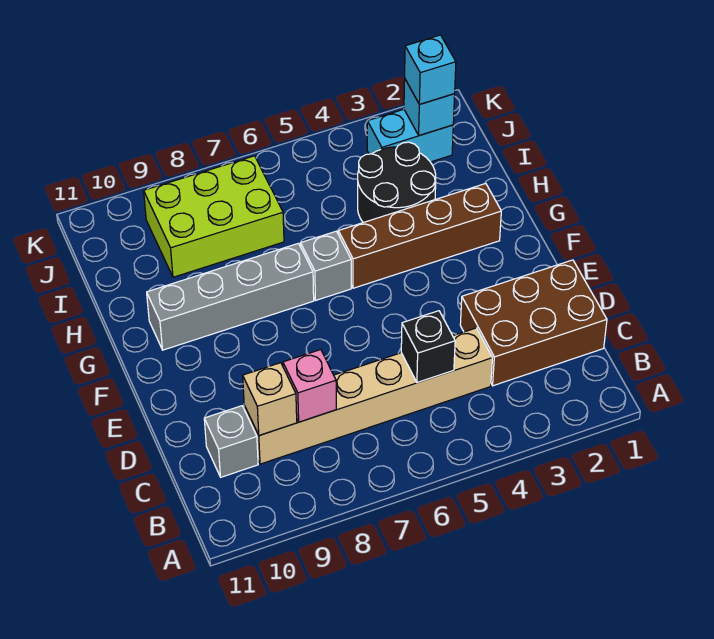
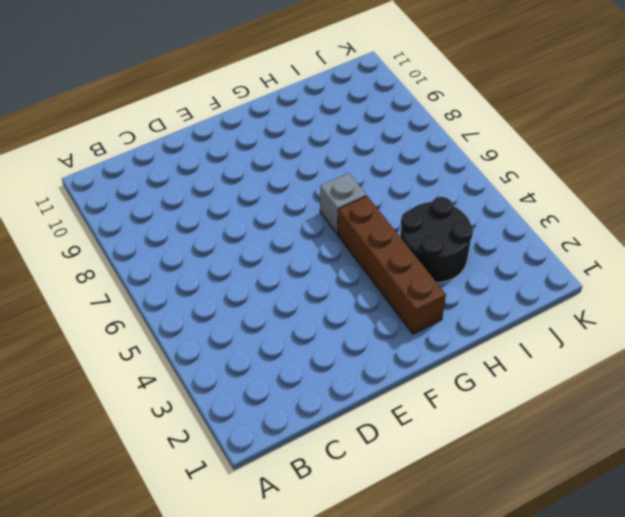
none -> brown 2x3 brick [460,260,607,386]
none -> tan 1x6 brick [244,328,492,464]
none -> grey 1x1 brick [204,406,258,477]

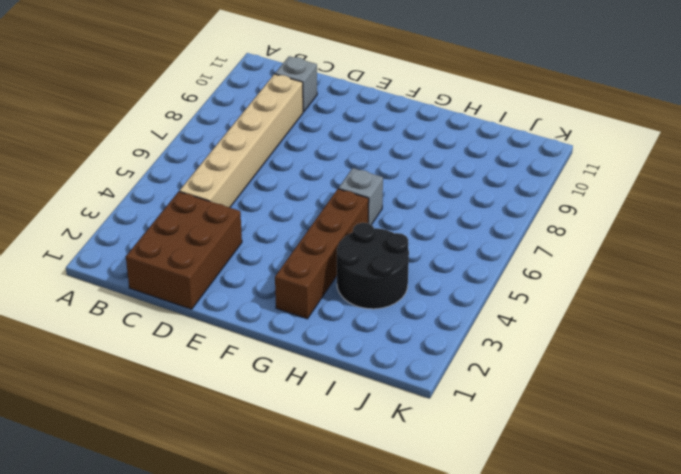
none -> grey 1x4 brick [147,243,314,350]
none -> lime 2x3 brick [144,156,284,277]
none -> cyan 1x2 brick [367,109,453,162]

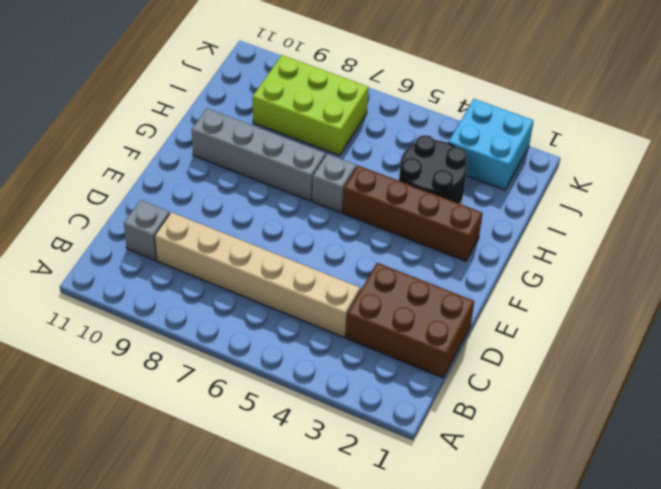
cyan 2x2 brick [448,99,534,190] -> cyan 1x2 brick [367,109,453,162]
none -> black 1x1 brick [401,311,455,383]
none -> pink 1x1 brick [283,350,336,422]
none -> tan 1x1 brick [243,363,297,435]

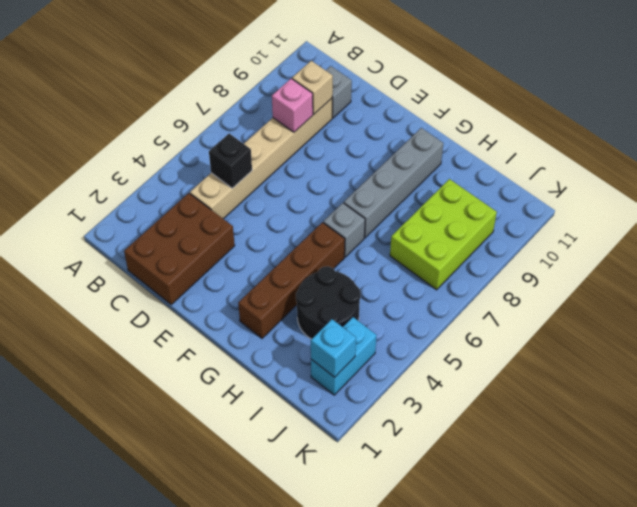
none -> cyan 1x1 brick [405,35,456,104]

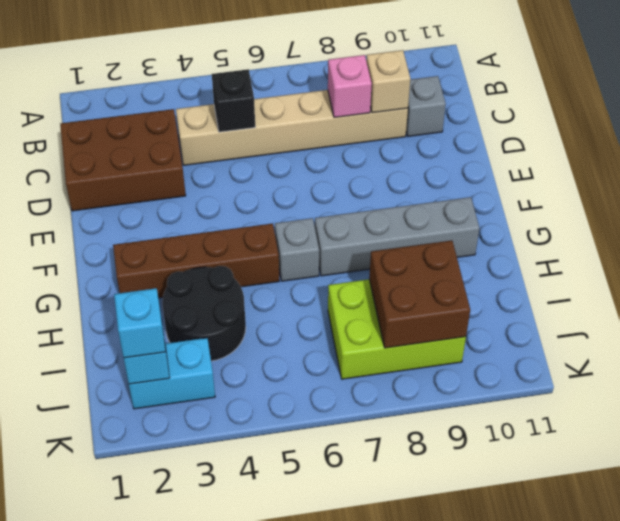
brown 2x2 brick [369,240,470,348] -> none

